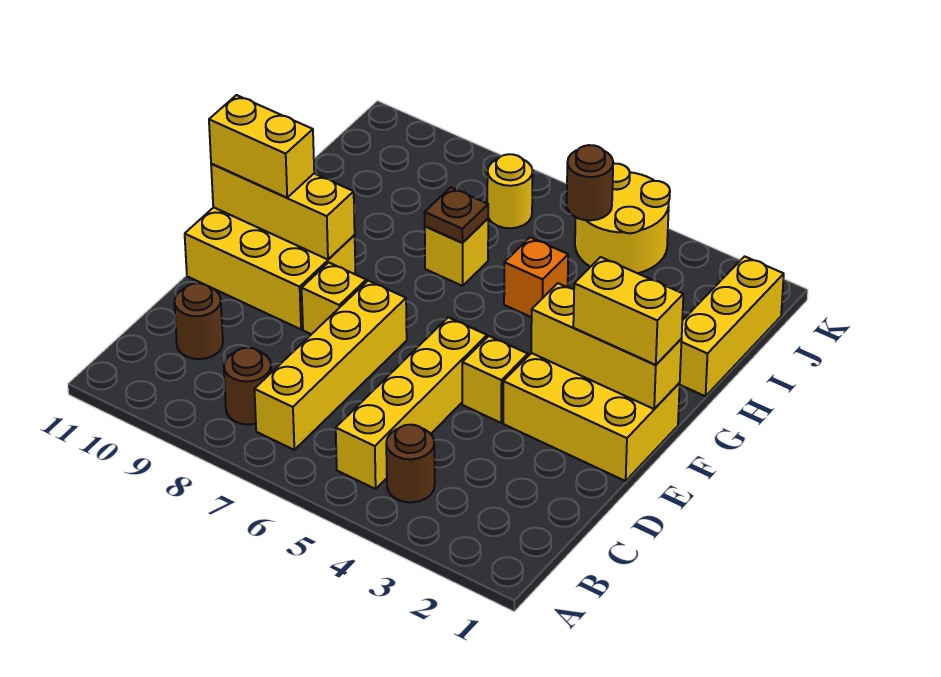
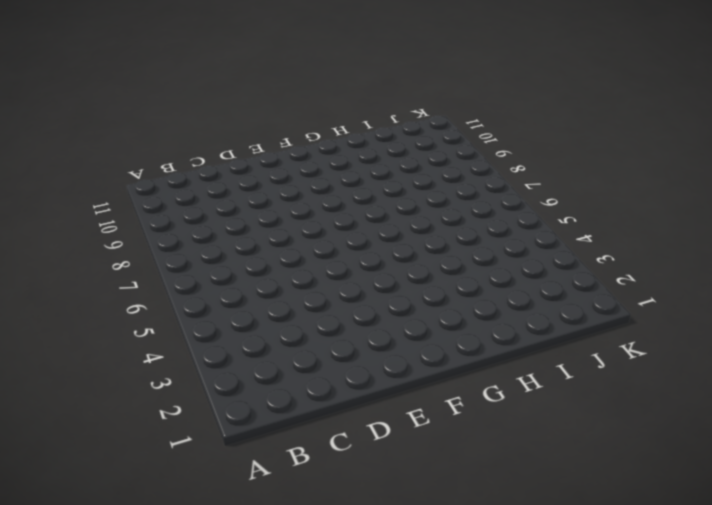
none -> brown 1x1 round brick [386,425,435,502]
none -> yellow 1x4 brick [336,317,487,489]
none -> yellow 1x4 brick [254,281,407,450]

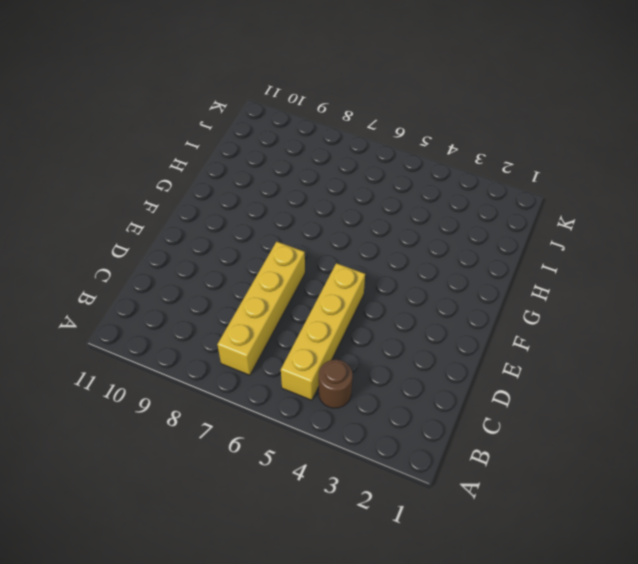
none -> brown 1x1 round brick [224,348,271,424]
none -> brown 1x1 round brick [174,283,223,359]
none -> yellow 2x3 brick [503,353,680,481]

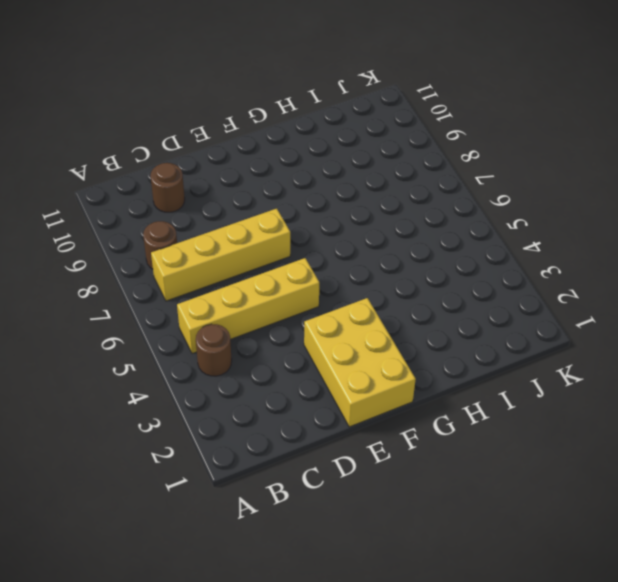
none -> yellow 1x1 brick [462,336,528,423]
none -> yellow 1x1 brick [302,262,366,334]
none -> yellow 2x3 brick [185,207,356,329]

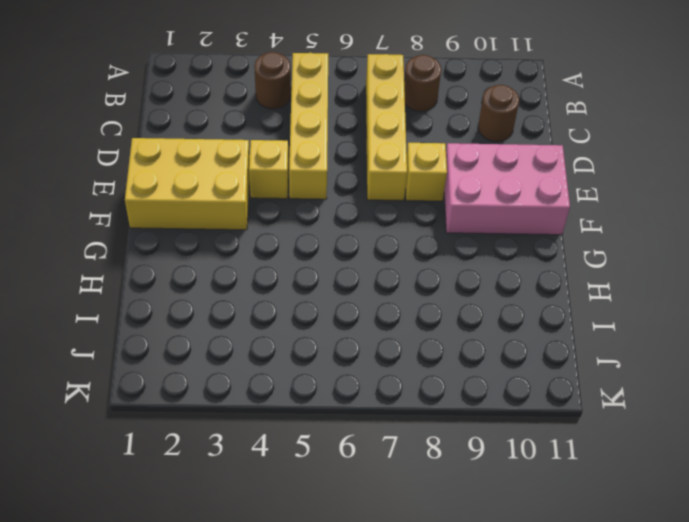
pink 2x3 brick [444,143,570,235] -> yellow 2x3 brick [185,207,356,329]
none -> yellow 1x3 brick [680,256,784,396]
none -> orange 1x1 brick [504,237,568,317]
none -> yellow 1x1 brick [425,219,488,286]

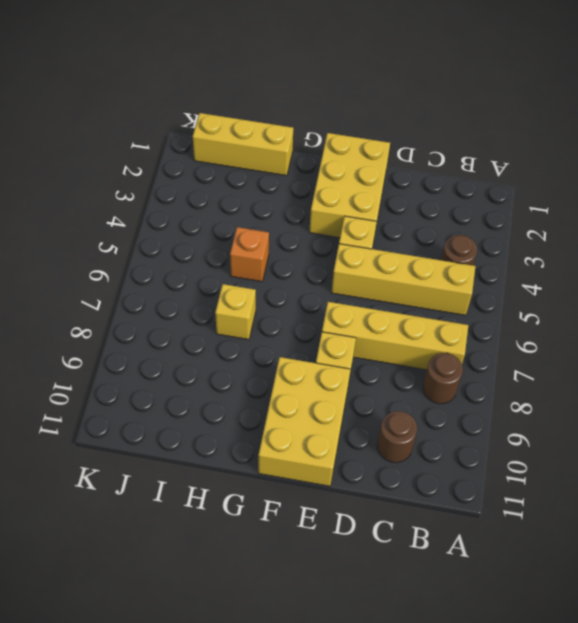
none -> yellow 2x2 round brick [575,163,670,273]
none -> yellow 1x1 round brick [487,154,533,228]
none -> yellow 1x3 brick [531,283,682,409]

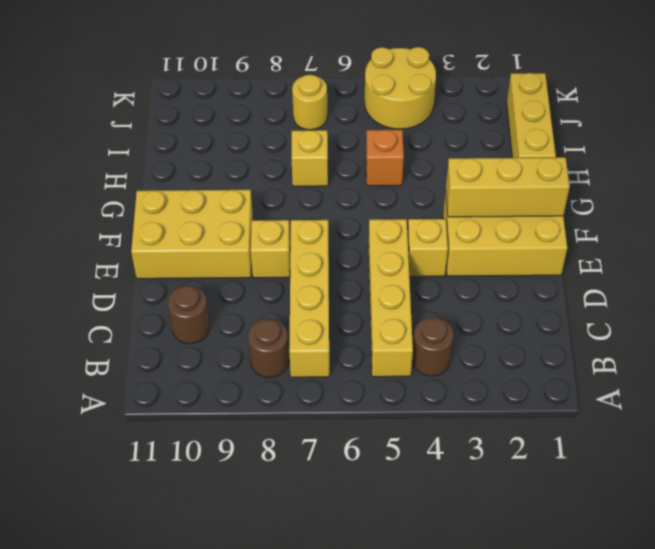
none -> yellow 1x3 brick [211,164,355,259]
none -> brown 1x1 plate [425,187,488,243]
none -> brown 1x1 round brick [567,145,613,220]

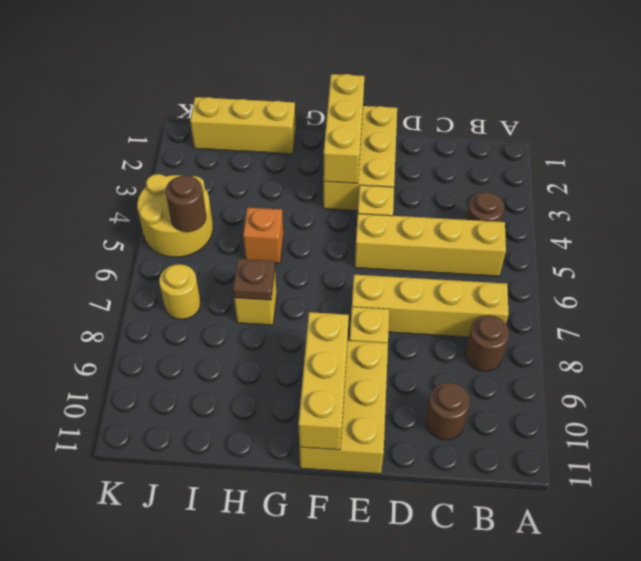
none -> yellow 1x2 brick [573,257,683,365]
none -> yellow 1x2 brick [209,95,314,198]

